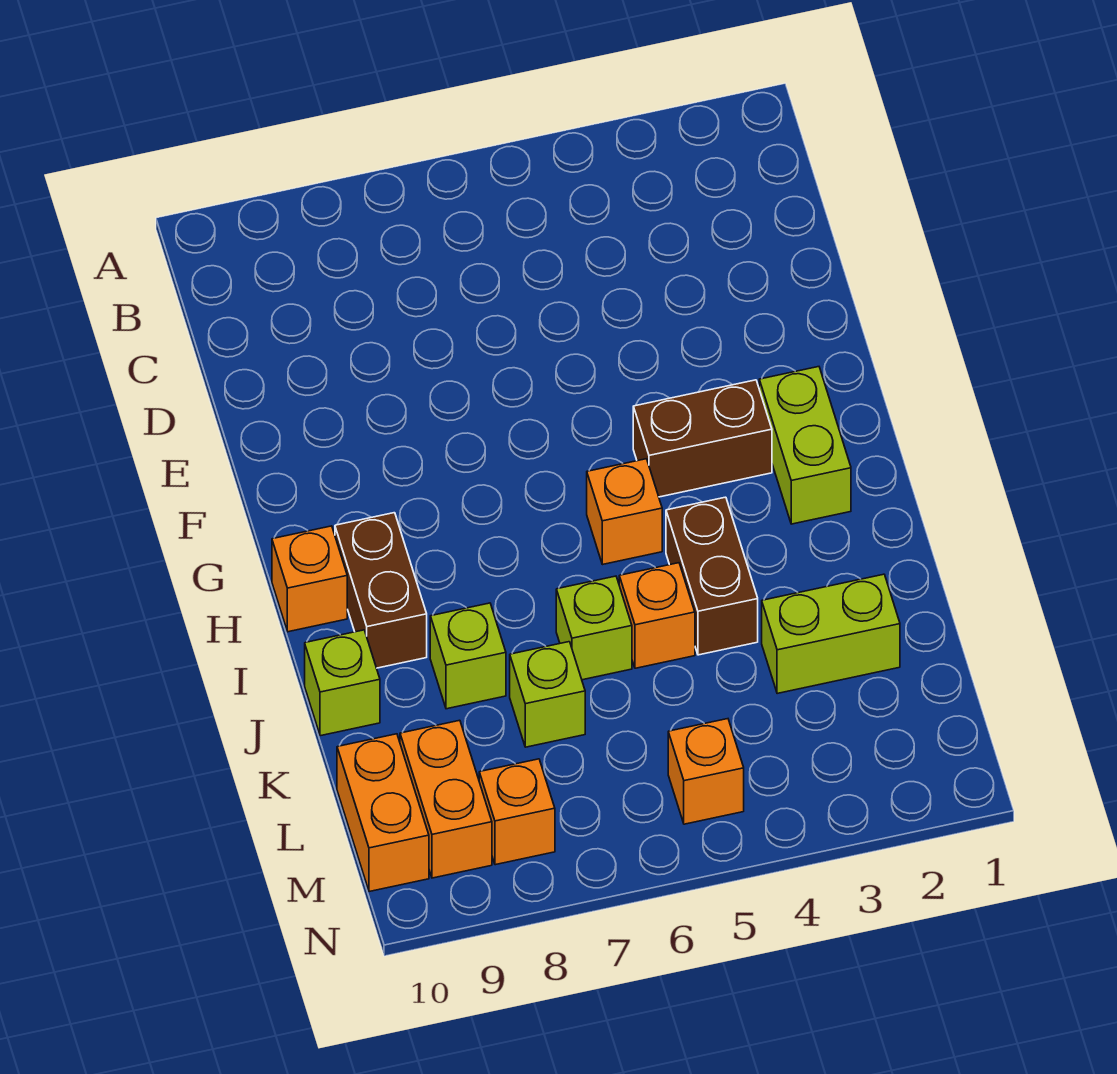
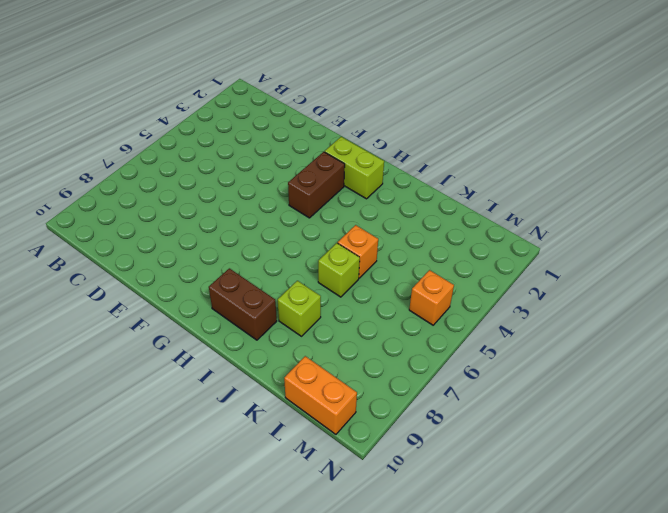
none -> orange 1x1 brick [587,459,662,565]
none -> orange 1x1 brick [272,526,347,632]
none -> brown 1x2 brick [666,497,758,655]

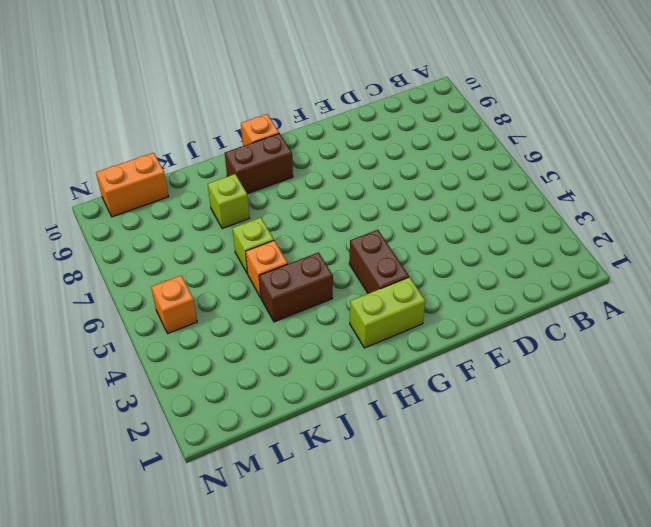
none -> orange 1x1 brick [587,459,662,565]
none -> lime 1x1 brick [305,630,380,736]
none -> lime 1x2 brick [762,574,900,694]

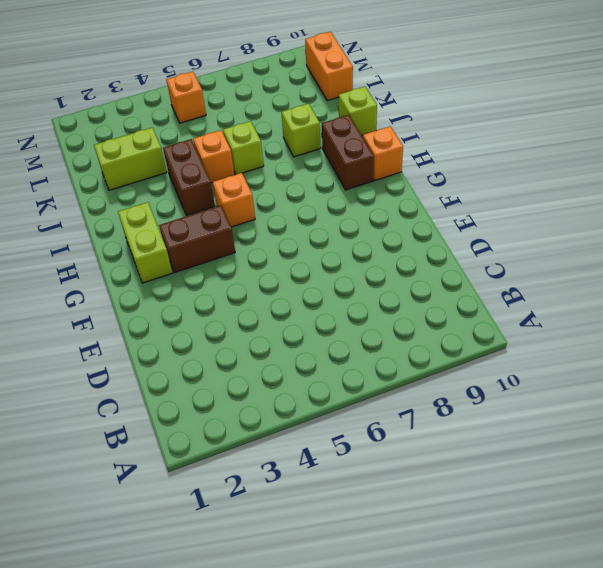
none -> lime 1x1 brick [510,642,585,747]
none -> orange 1x2 brick [400,720,492,878]
none -> orange 1x1 brick [479,759,555,865]

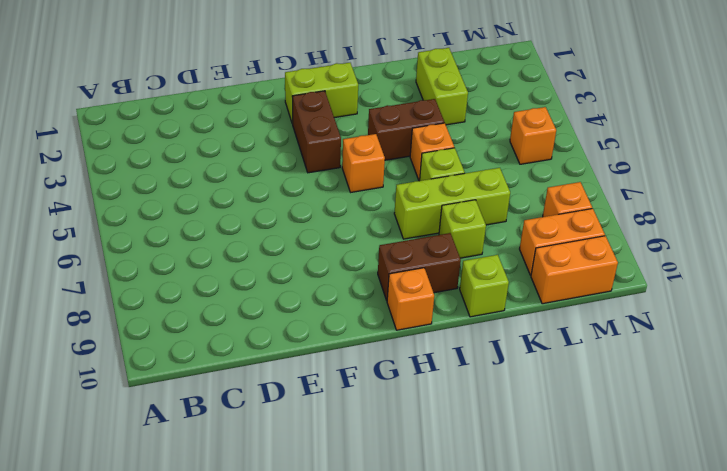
lime 1x3 brick [394,168,510,239] -> lime 1x1 brick [510,642,585,747]

